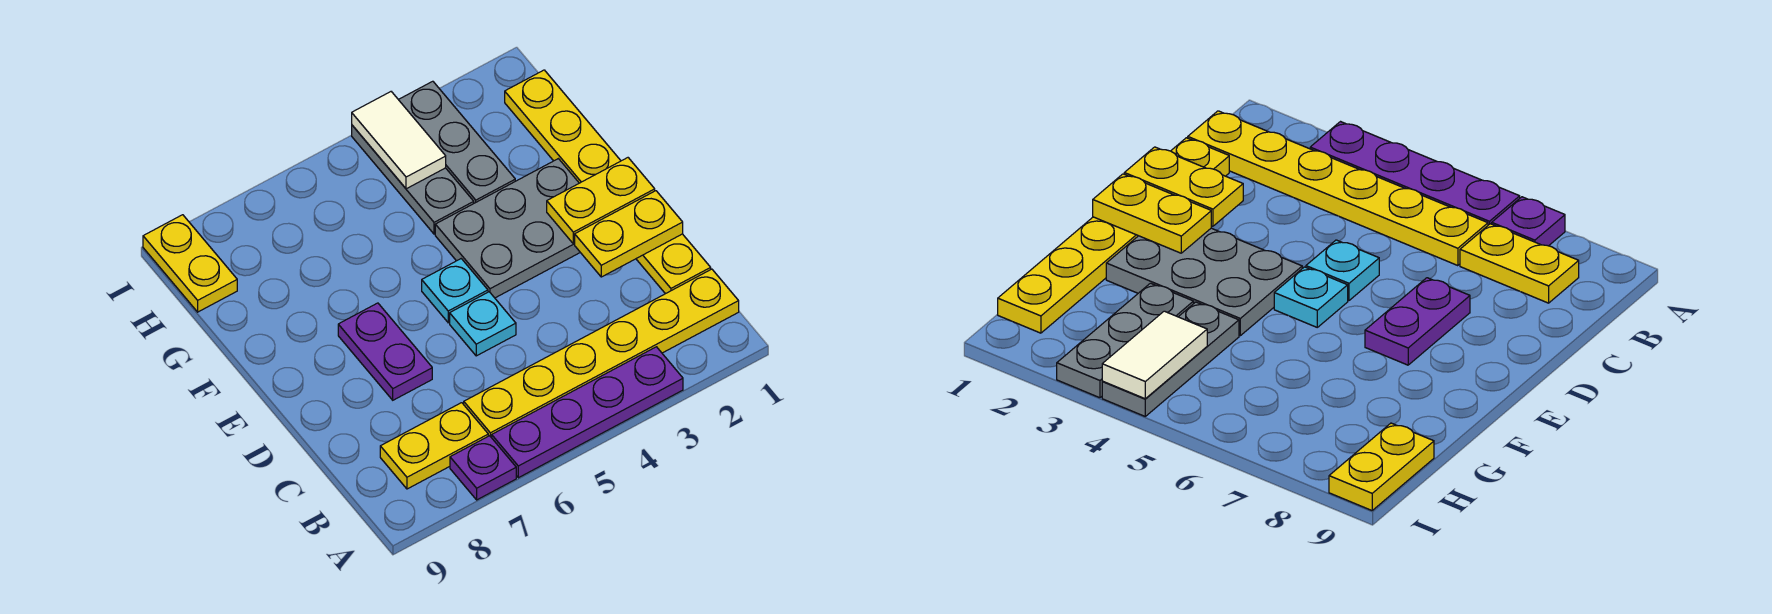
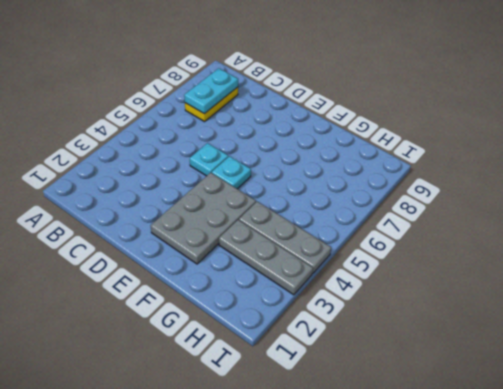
cyan 1x2 plate [184,68,238,114] -> none
none -> purple 1x4 plate [492,347,683,478]
none -> purple 1x1 plate [450,436,516,500]
none -> yellow 1x6 plate [464,269,739,438]

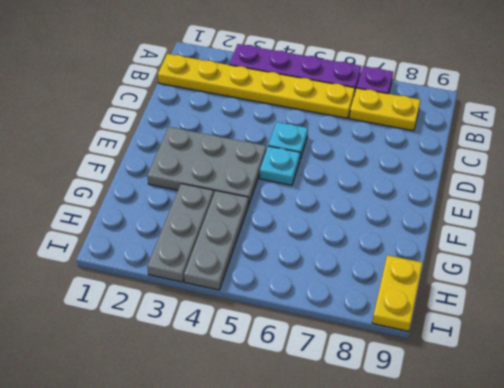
none -> yellow 1x6 plate [505,70,711,294]
none -> purple 1x2 plate [338,303,432,400]
none -> yellow 1x2 plate [574,191,683,277]

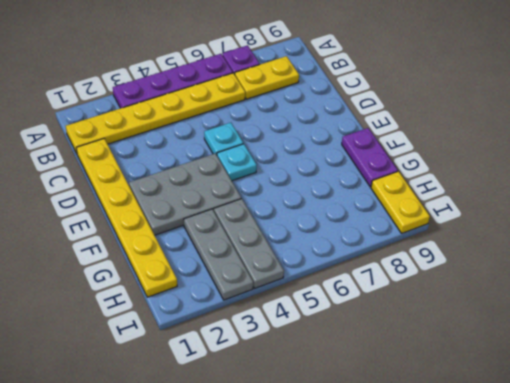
purple 1x2 plate [342,128,398,187] -> purple 1x2 plate moved to [338,303,432,400]
none -> yellow 1x2 plate [574,191,683,277]
none -> yellow 1x2 plate [547,158,655,244]
none -> white 1x2 tile [352,92,446,189]

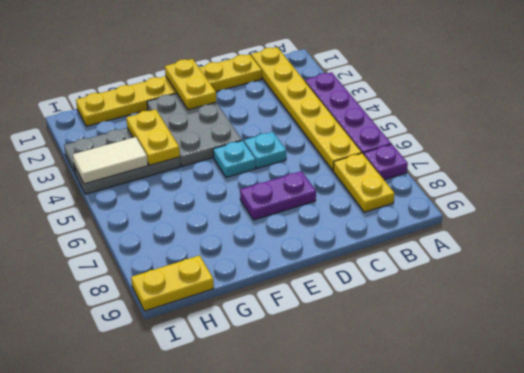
yellow 1x2 plate [126,109,180,165] -> yellow 1x2 plate moved to [574,191,683,277]

